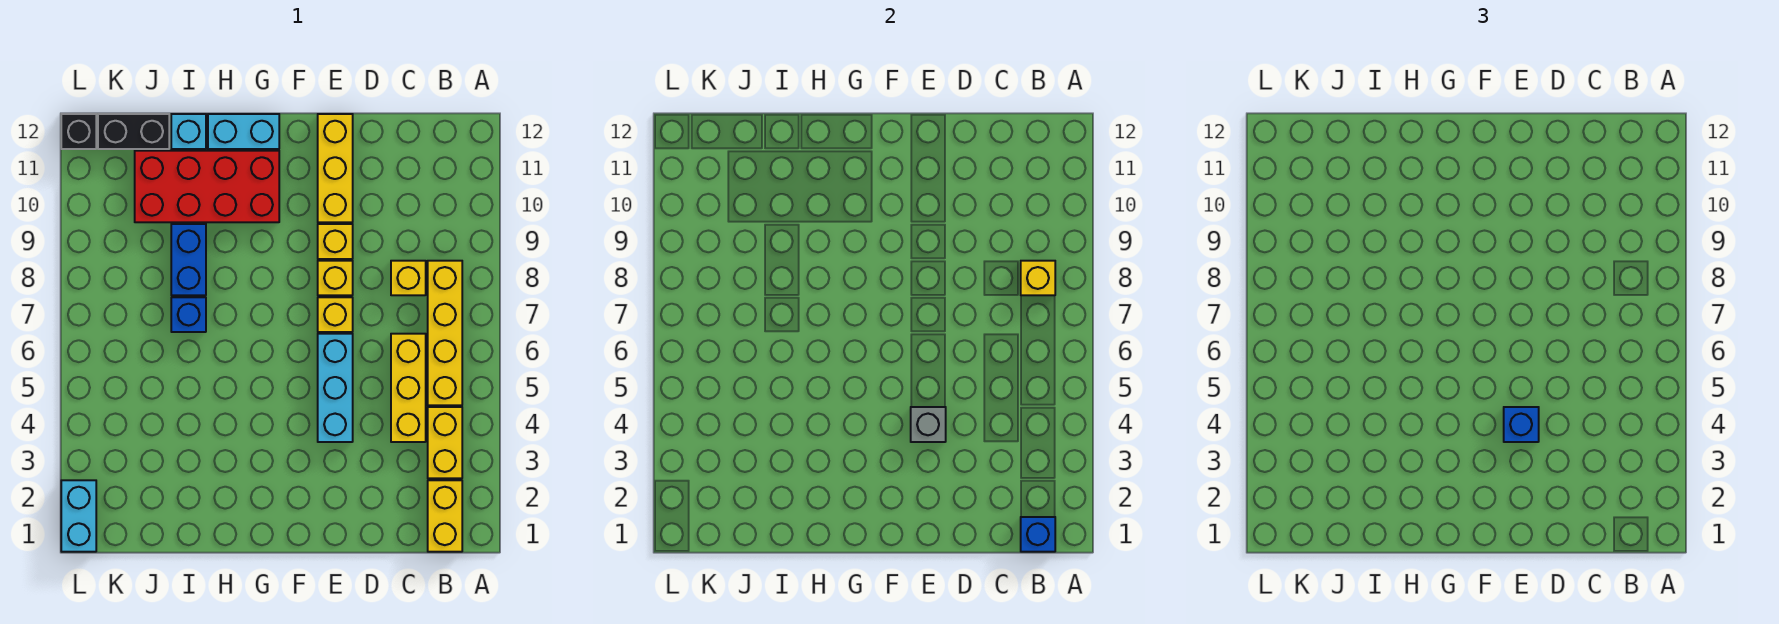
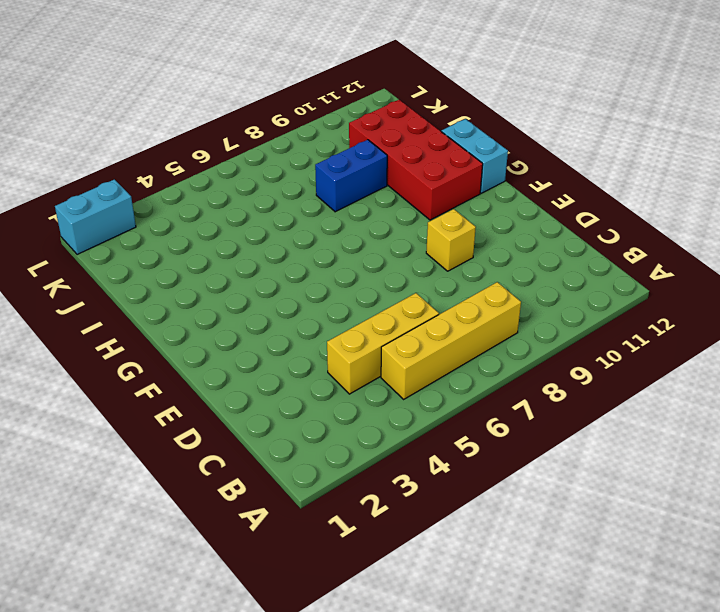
none -> yellow 1x2 brick [428,480,462,552]
none -> yellow 1x2 brick [428,407,462,478]
none -> yellow 1x1 brick [391,261,426,295]

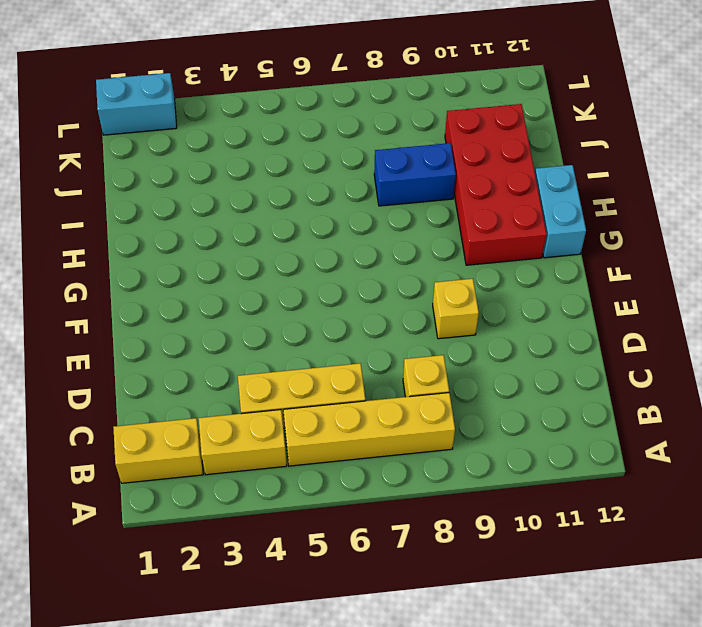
none -> cyan 1x3 brick [318,334,353,442]
none -> yellow 1x1 brick [318,297,353,332]
none -> yellow 1x1 brick [318,261,353,295]

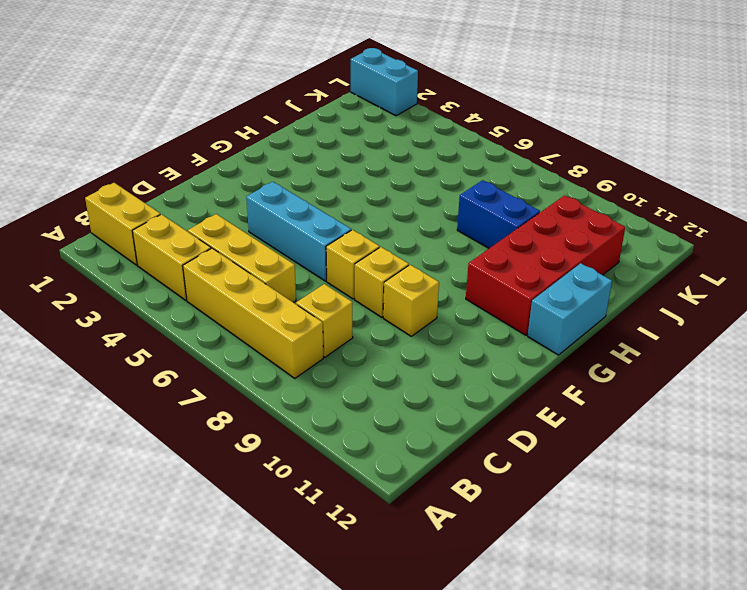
none -> yellow 1x3 brick [318,114,353,222]
none -> blue 1x1 brick [171,297,206,332]
none -> cyan 1x1 brick [171,114,206,149]

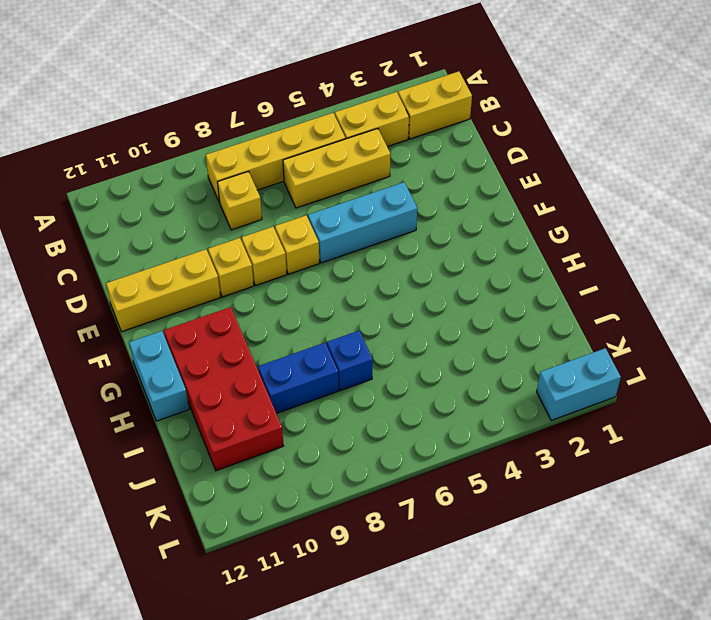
none -> cyan 1x1 brick [171,114,206,149]
none -> black 1x2 brick [98,114,169,149]
none -> black 1x1 brick [61,114,96,149]

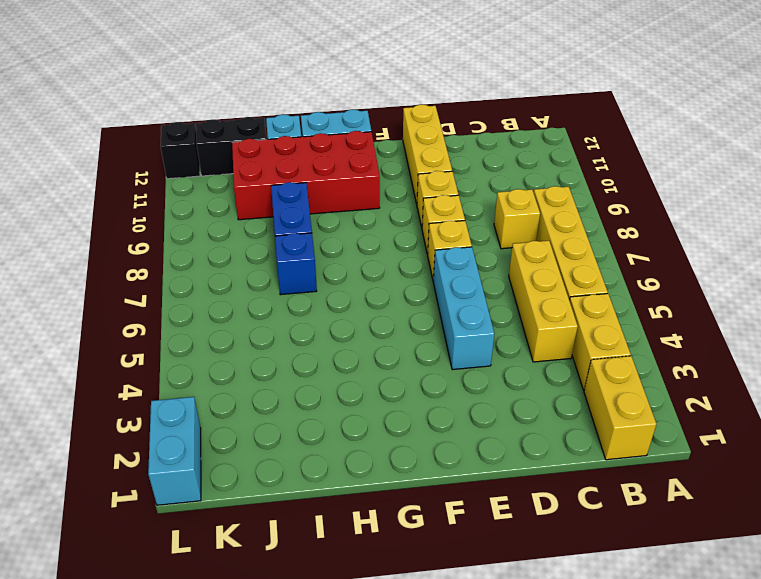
none -> blue 1x1 brick [1021,517,1055,552]
none -> yellow 1x1 brick [1021,261,1055,295]
none -> grey 1x1 brick [911,407,946,442]

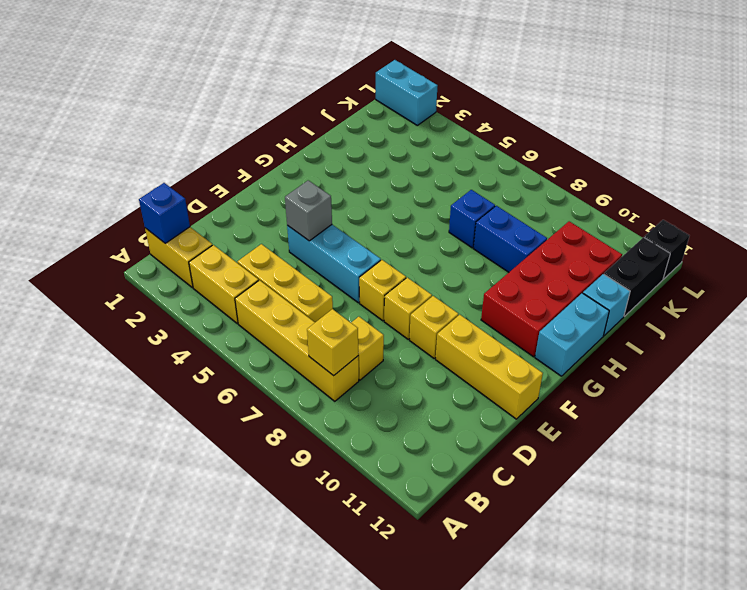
none -> blue 1x1 brick [1504,407,1539,442]

